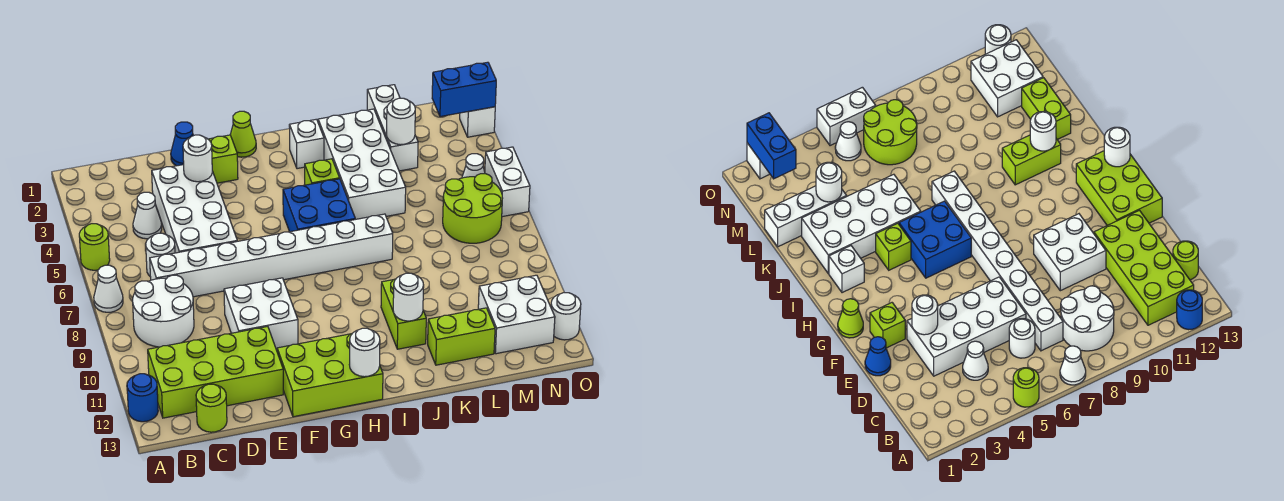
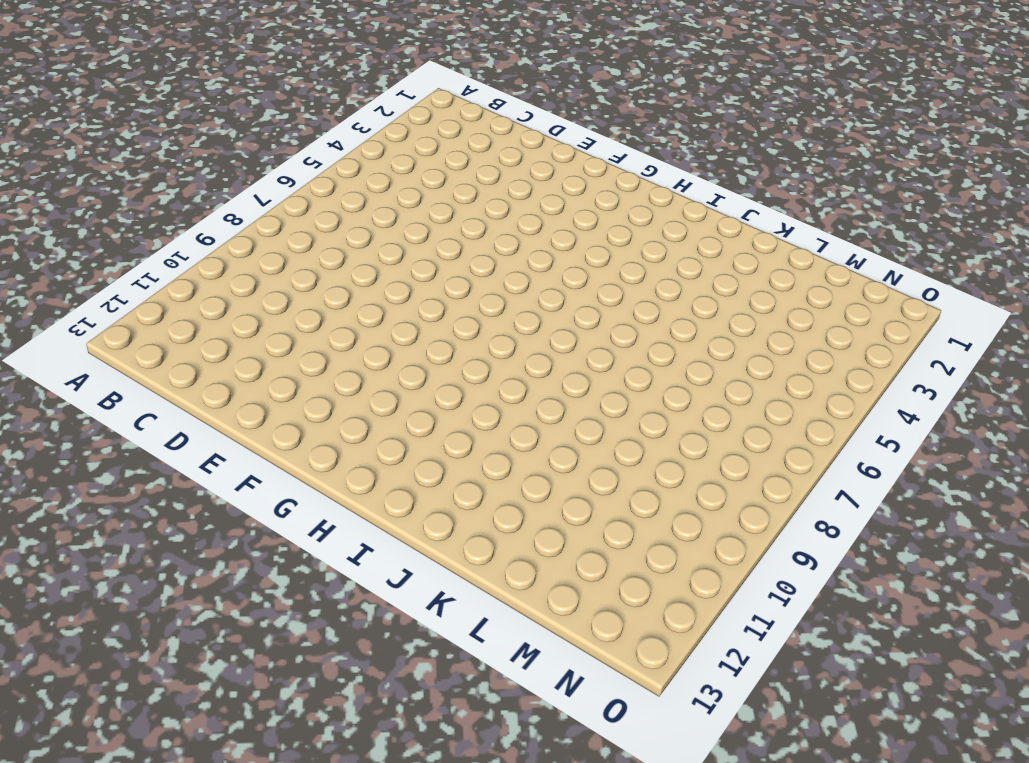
none -> lime 1x1 round brick [79,224,110,270]
none -> white 1x1 cone [94,265,123,312]
none -> blue 1x1 round brick [127,374,158,422]
none -> white 2x2 round brick [133,275,194,347]

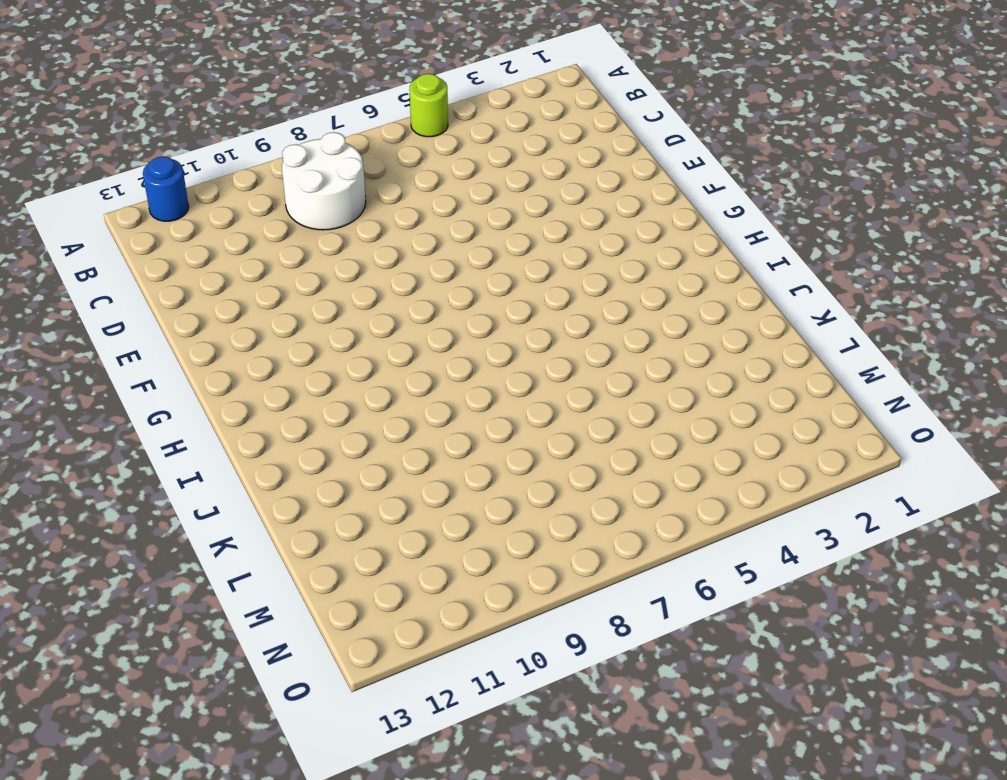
none -> white 1x1 cone [94,265,123,312]
none -> lime 2x4 brick [148,326,283,418]
none -> white 1x1 cone [133,192,162,239]
none -> white 1x1 round brick [146,233,175,276]

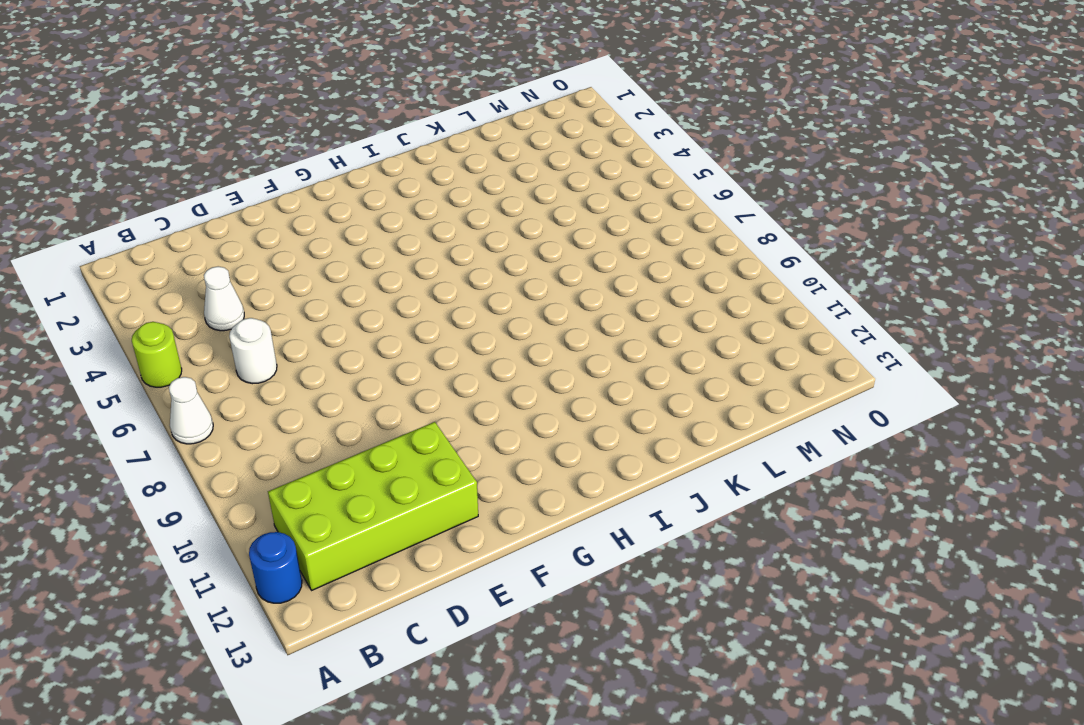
none -> white 2x2 round brick [133,275,194,347]
none -> white 1x8 brick [150,214,393,297]
none -> lime 1x1 round brick [196,384,227,432]
none -> white 2x4 brick [152,165,237,253]

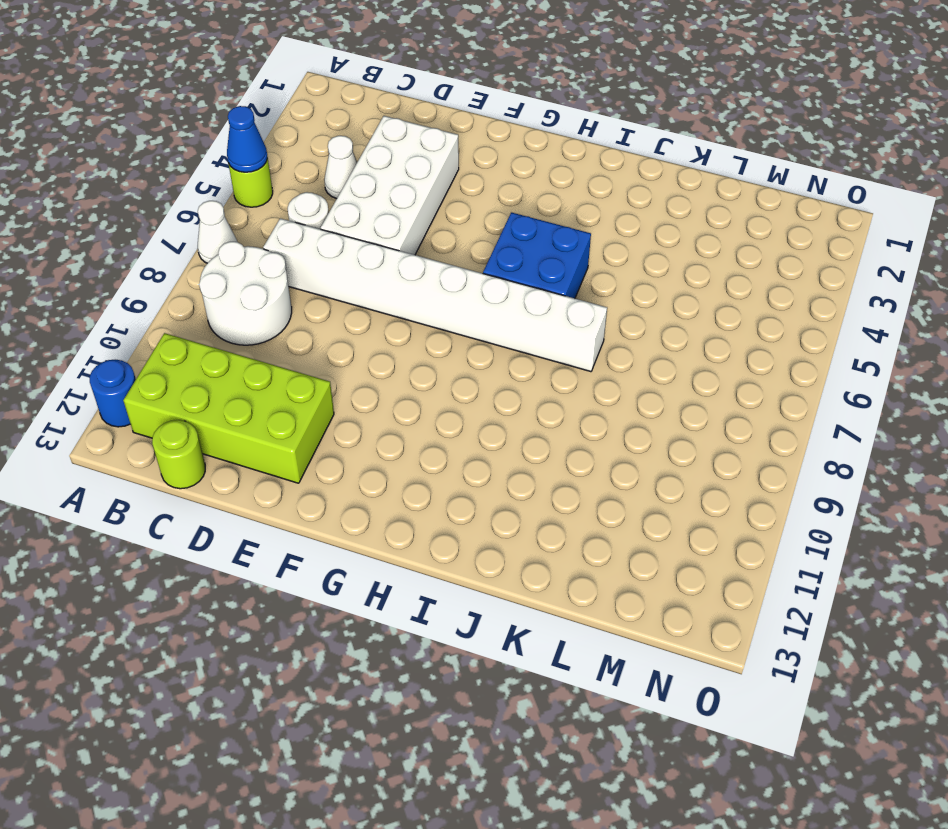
blue 1x1 cone [227,106,268,172] -> blue 1x1 cone moved to [171,122,193,166]
none -> white 2x2 brick [224,278,298,349]
none -> lime 1x1 brick [208,135,238,183]
none -> lime 2x3 brick [277,334,383,417]
none -> lime 1x1 cone [230,111,256,157]

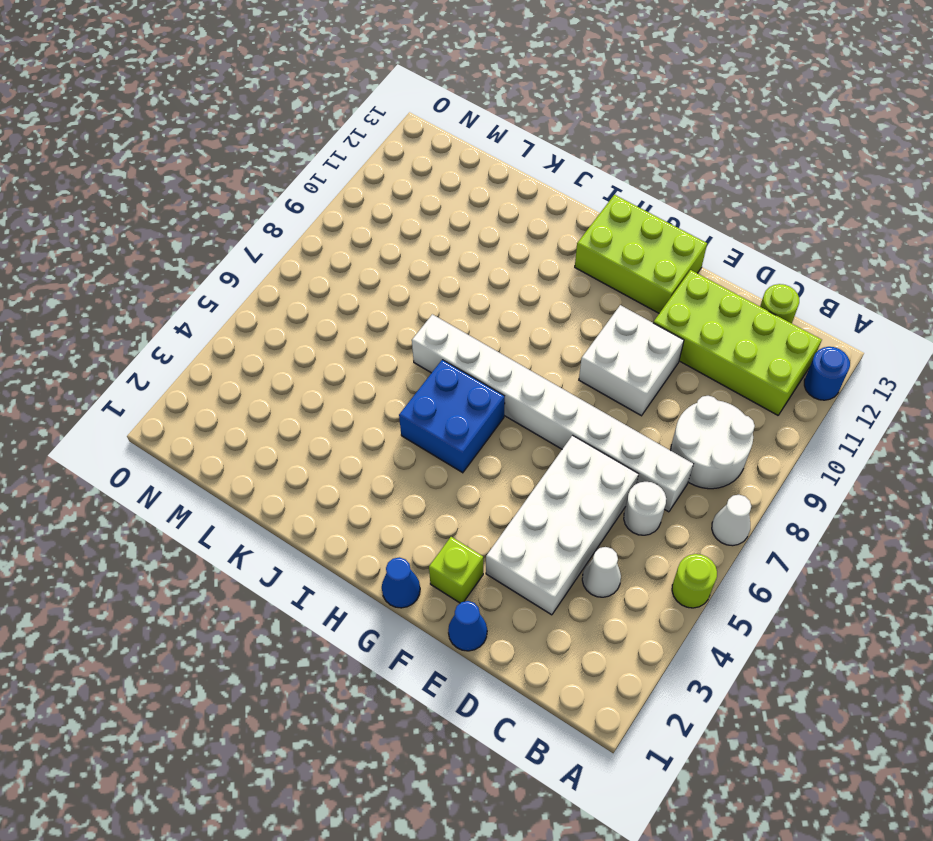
blue 1x1 cone [382,557,420,608] -> lime 1x1 cone [230,111,256,157]
none -> white 1x1 brick [289,119,324,169]
none -> lime 1x1 brick [305,159,340,185]
none -> white 2x4 brick [318,109,406,219]
none -> lime 1x2 brick [381,279,426,349]

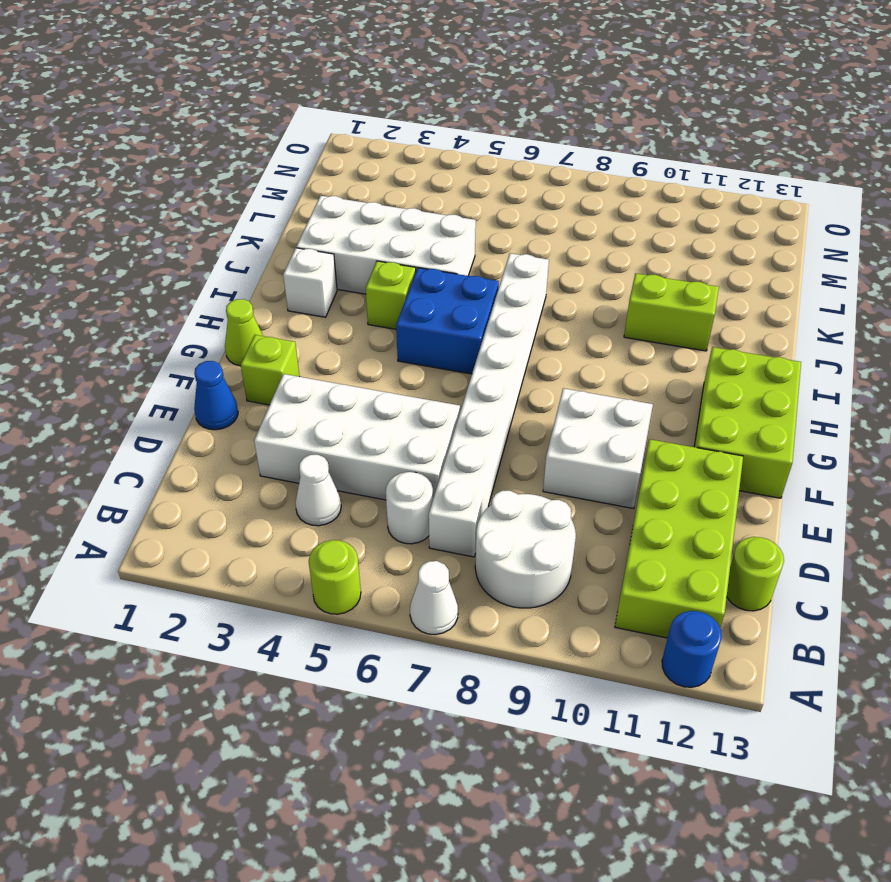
none -> lime 1x2 brick [428,308,495,365]
none -> white 1x3 brick [367,85,418,171]
none -> lime 2x2 round brick [443,174,502,243]
none -> white 2x2 brick [478,275,555,354]

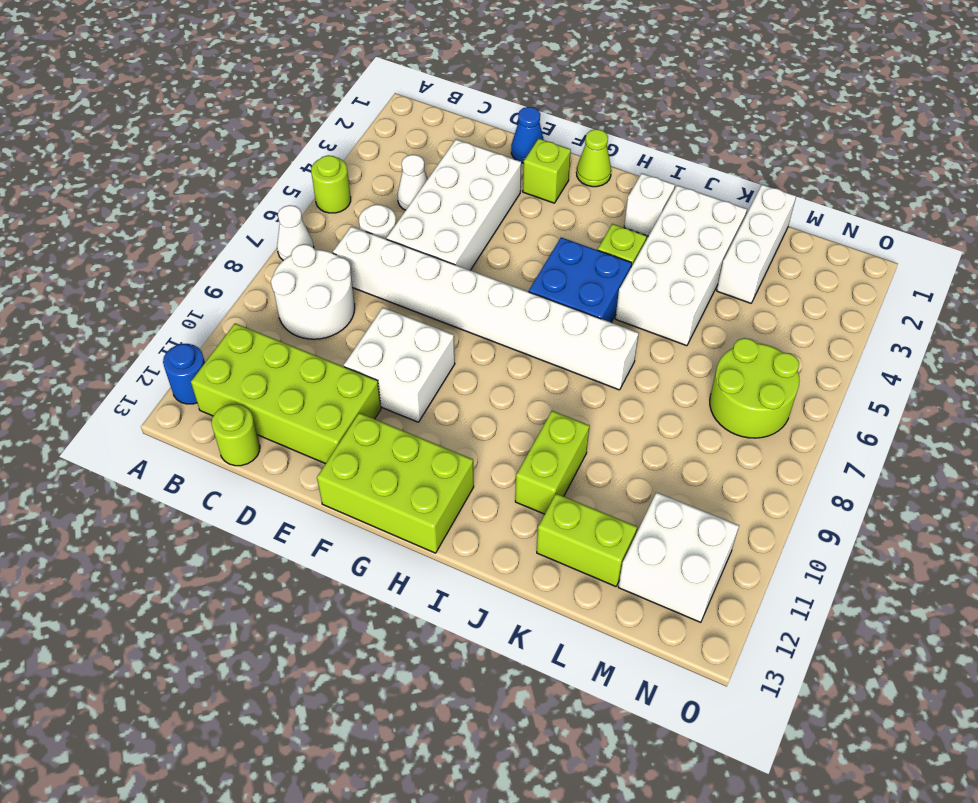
none -> white 1x1 cone [462,154,485,178]
none -> white 1x1 brick [460,107,495,137]
none -> white 1x2 brick [485,147,530,217]
none -> white 1x1 round brick [551,293,581,340]

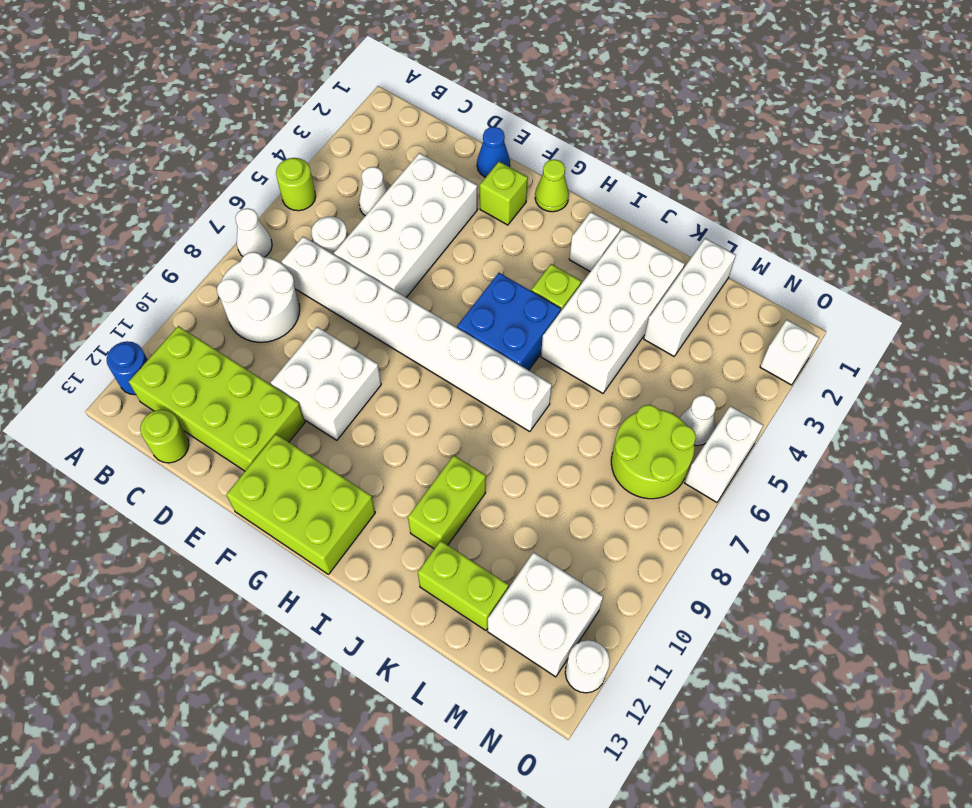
none -> white 1x1 round brick [183,135,212,182]
none -> white 1x1 round brick [349,328,380,377]
none -> white 1x1 round brick [393,273,424,321]
none -> white 1x1 round brick [387,98,415,145]

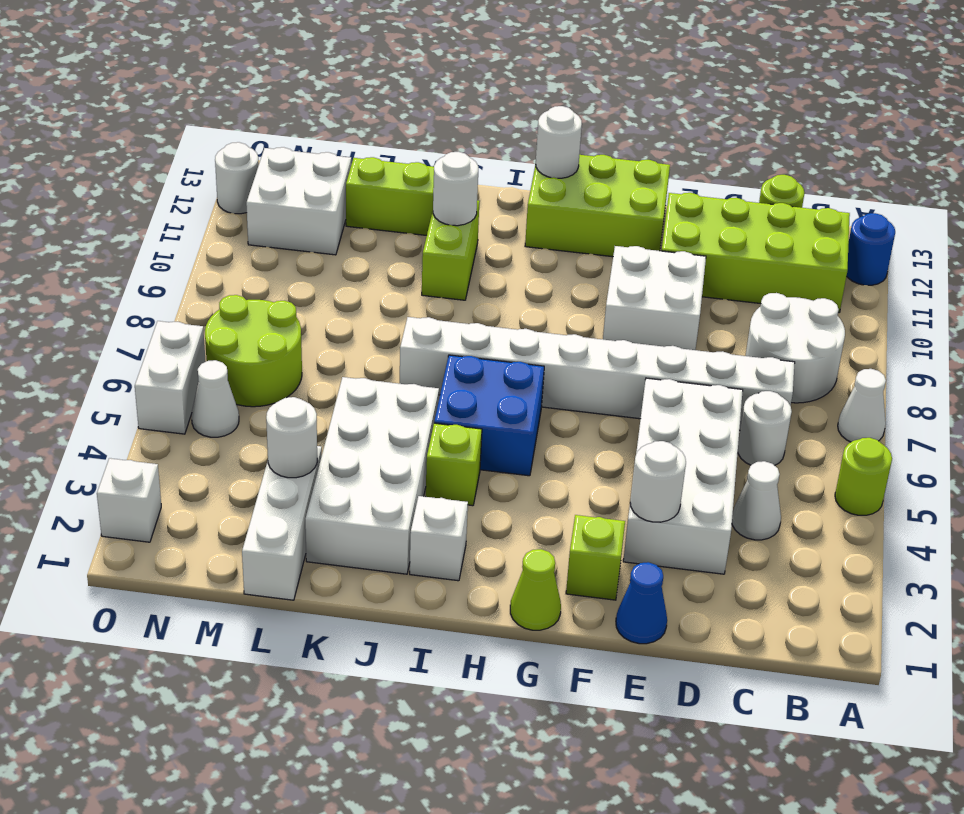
none -> blue 1x2 brick [432,62,496,117]

